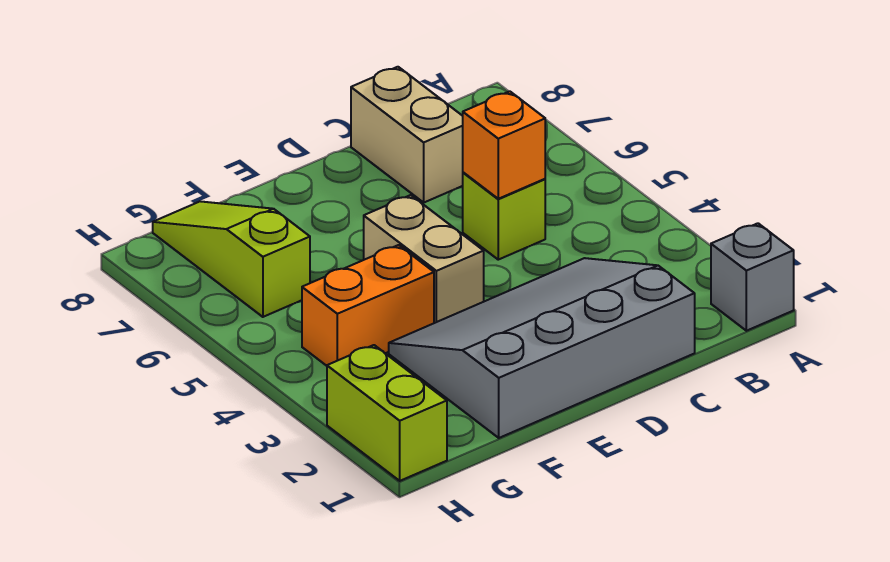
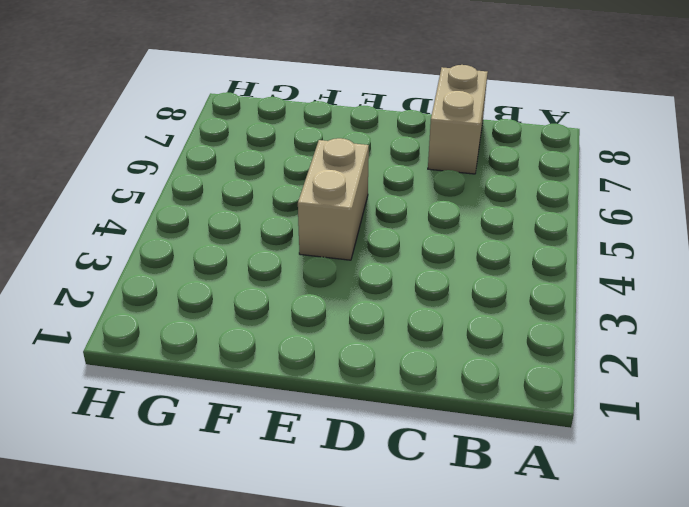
none -> grey 1x1 brick [711,223,794,331]
none -> grey 3x4 slope [389,258,695,438]

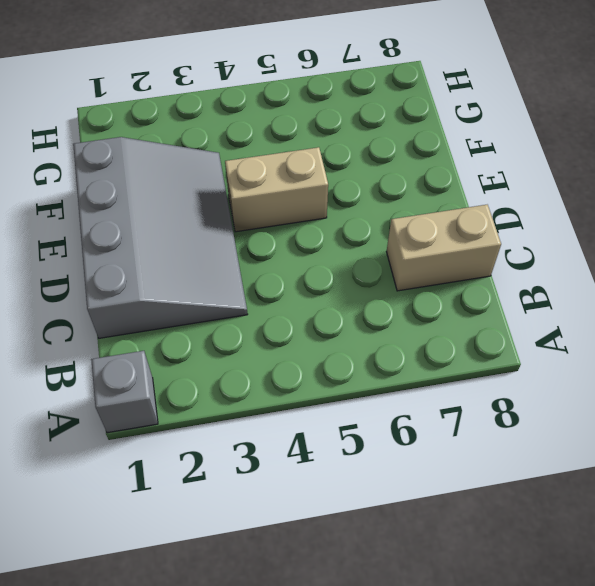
none -> lime 1x1 brick [463,172,545,260]
none -> orange 1x2 brick [302,245,434,366]

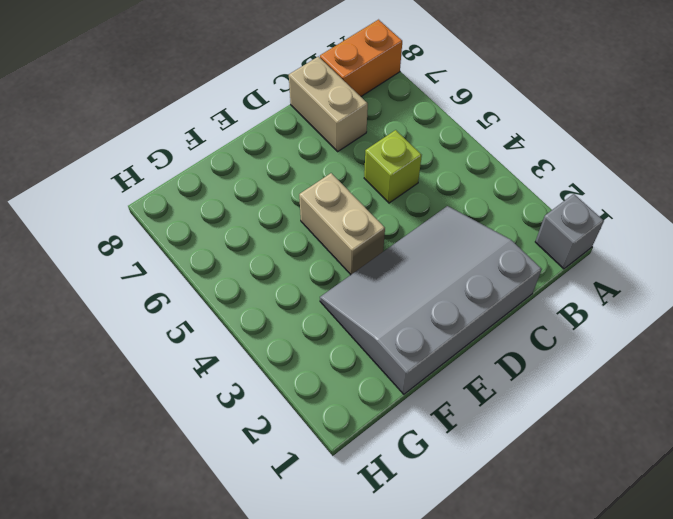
orange 1x2 brick [320,20,402,96] -> orange 1x2 brick moved to [302,245,434,366]
none -> lime 1x3 slope [153,201,310,317]
none -> lime 1x2 brick [327,345,447,481]

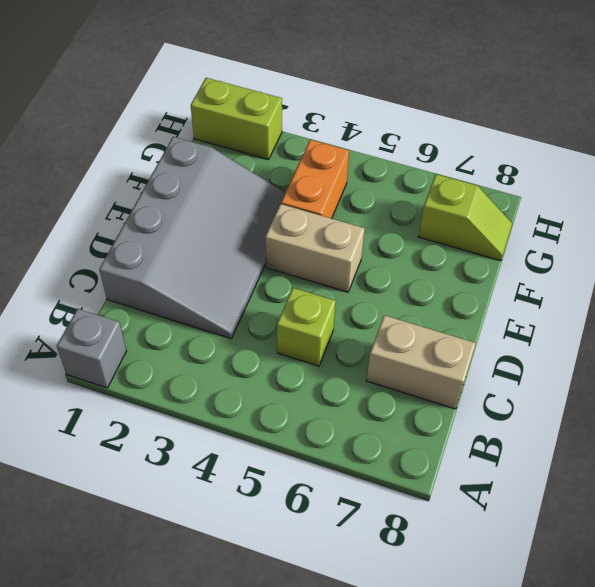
lime 1x2 slope [419,174,512,261] -> lime 1x3 slope [153,201,310,317]
none -> orange 1x1 brick [463,91,545,199]

